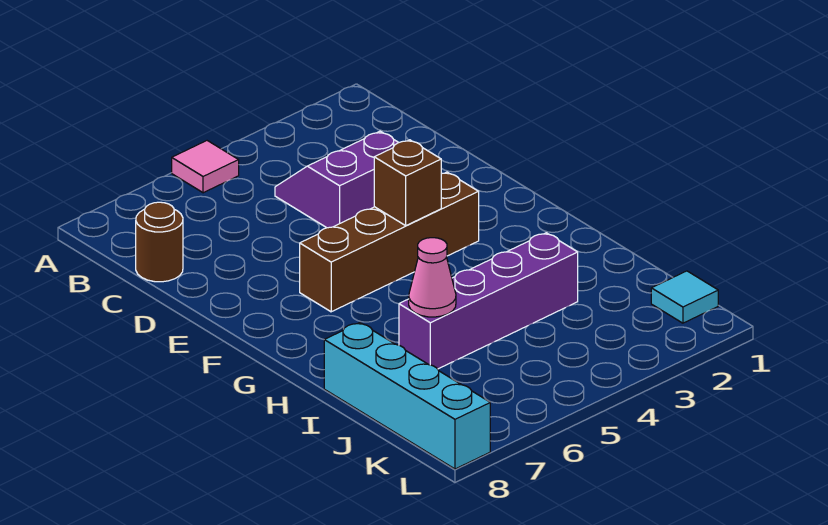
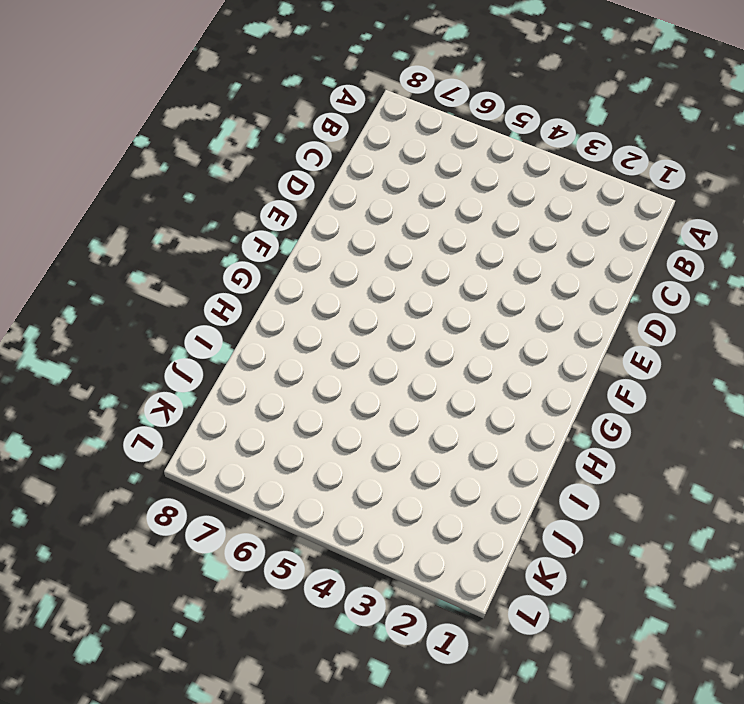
none -> pink 1x1 tile [172,141,239,193]
none -> purple 2x2 slope [275,131,398,228]

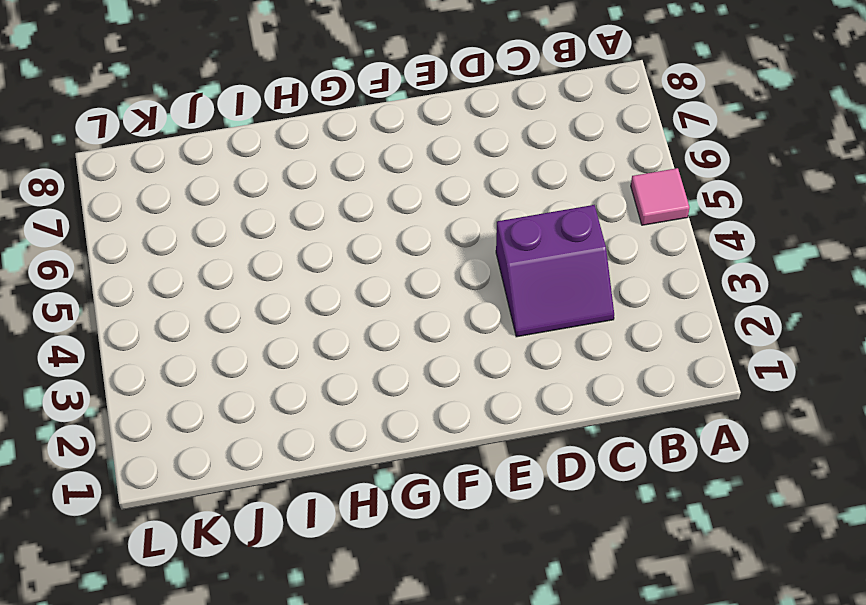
purple 2x2 slope [496,205,614,337] -> purple 2x2 slope turned to [275,131,398,228]
none -> brown 1x1 round brick [136,202,183,282]
none -> brown 1x4 brick [300,172,479,312]

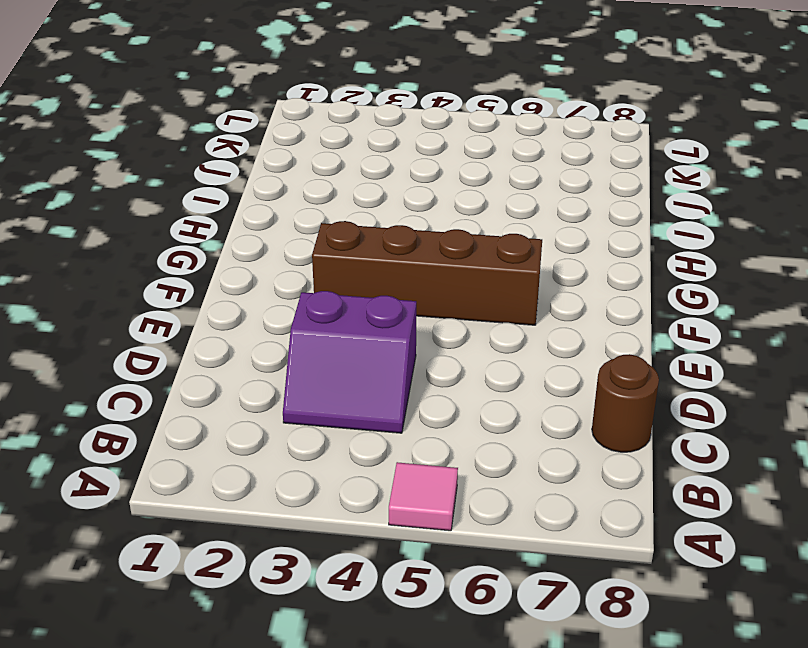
none -> purple 1x4 brick [399,233,578,369]
none -> cyan 1x4 brick [324,323,490,469]

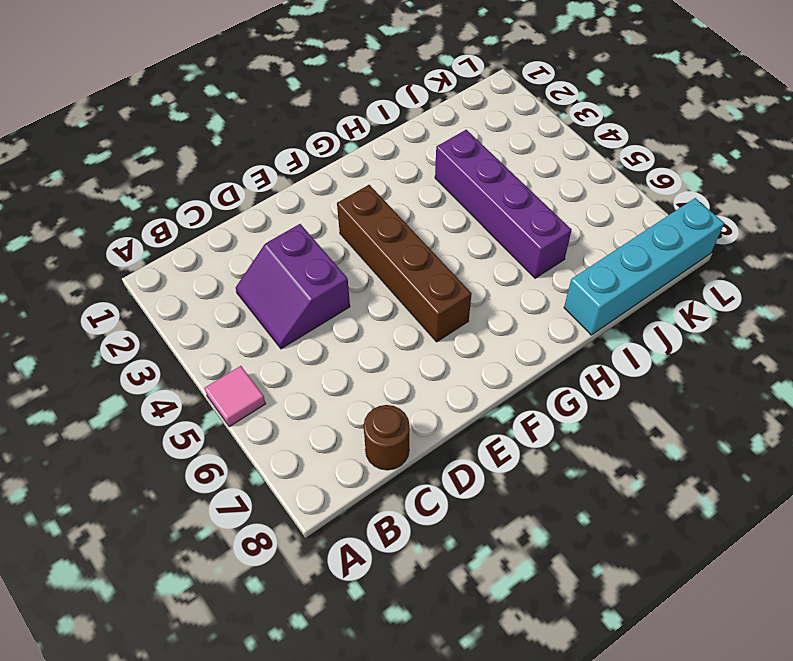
none -> cyan 1x1 tile [651,271,718,323]
none -> brown 1x1 brick [374,140,441,226]

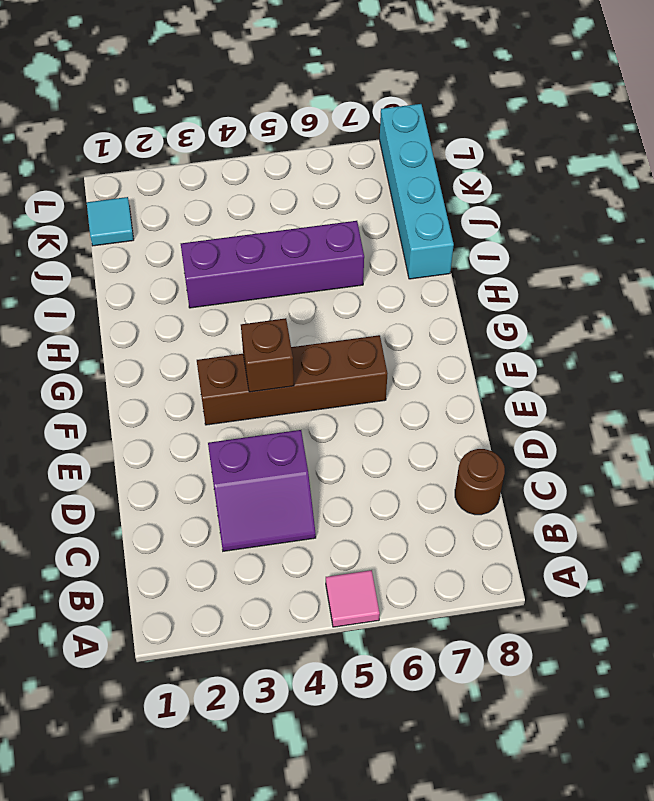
none -> pink 1x1 cone [409,238,456,317]

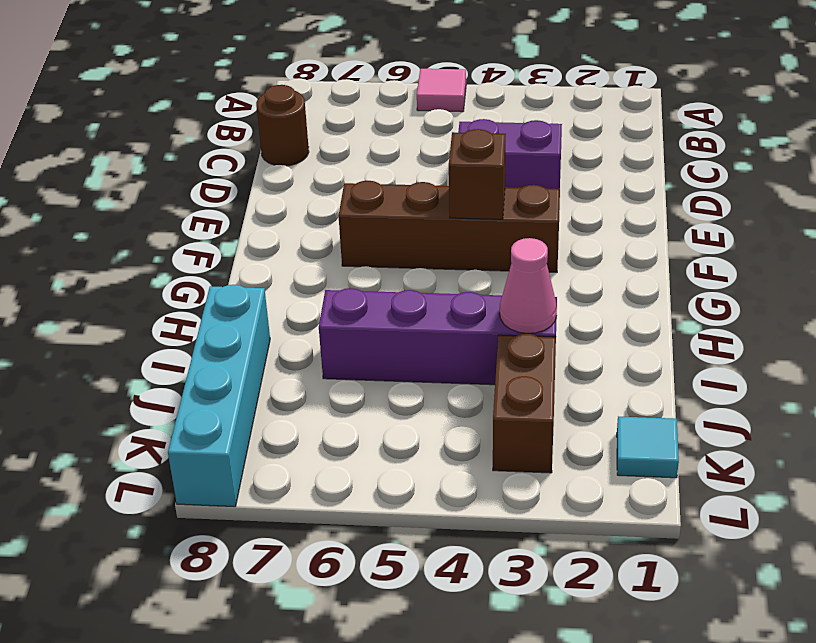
pink 1x1 cone [500,238,557,334] -> pink 1x1 cone moved to [409,238,456,317]
brown 1x2 brick [493,334,556,473] -> none

